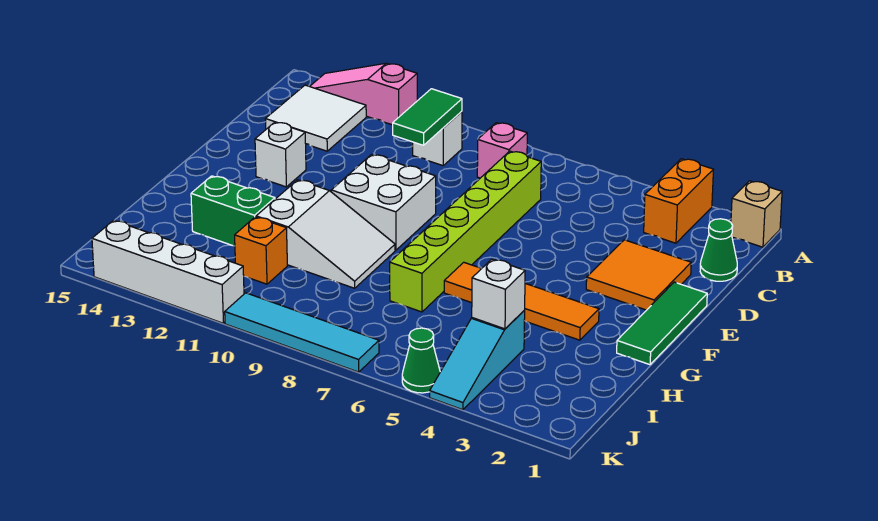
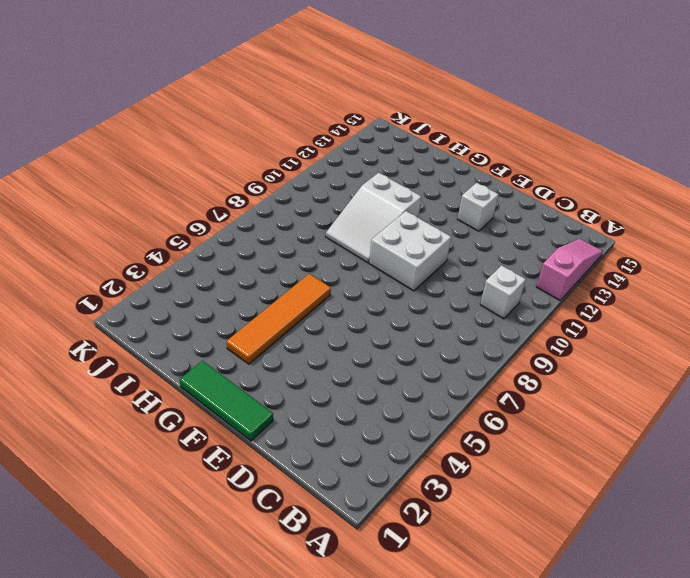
none -> tan 1x1 brick [731,181,782,247]
none -> orange 1x2 brick [644,159,714,243]
none -> pink 1x1 brick [477,123,527,178]

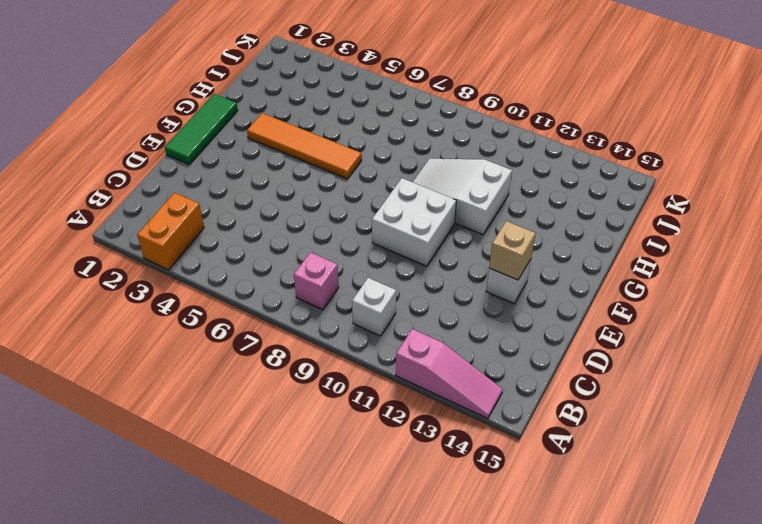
tan 1x1 brick [489,221,536,280] -> tan 1x1 brick moved to [731,181,782,247]
none -> white 2x2 tile [265,85,366,151]
none -> green 1x1 cone [700,219,737,281]
none -> lime 1x6 brick [390,151,541,312]

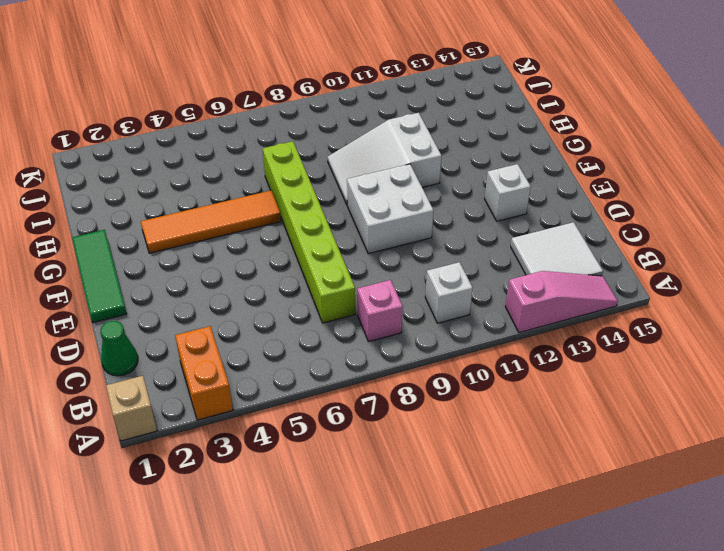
none -> orange 2x2 tile [586,240,691,310]
none -> green 1x2 brick [191,176,275,246]
none -> cyan 1x3 slope [430,311,525,410]

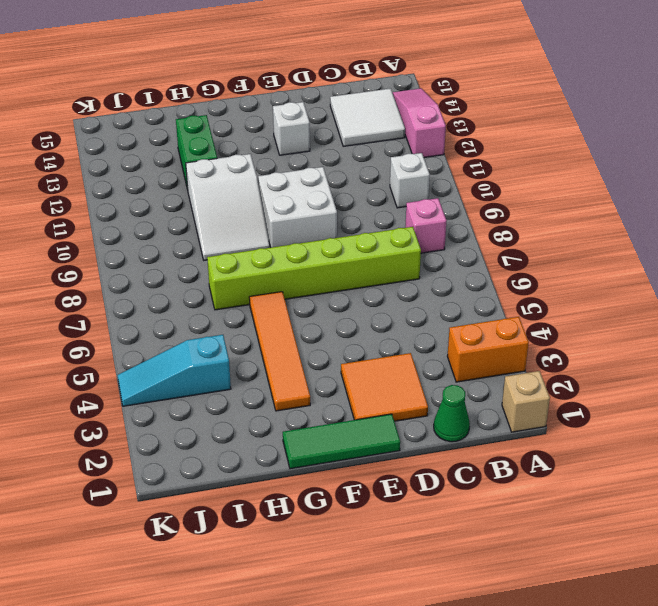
none -> orange 1x1 brick [235,217,287,284]
none -> green 1x1 cone [402,328,440,393]
none -> cyan 1x4 tile [225,293,379,372]

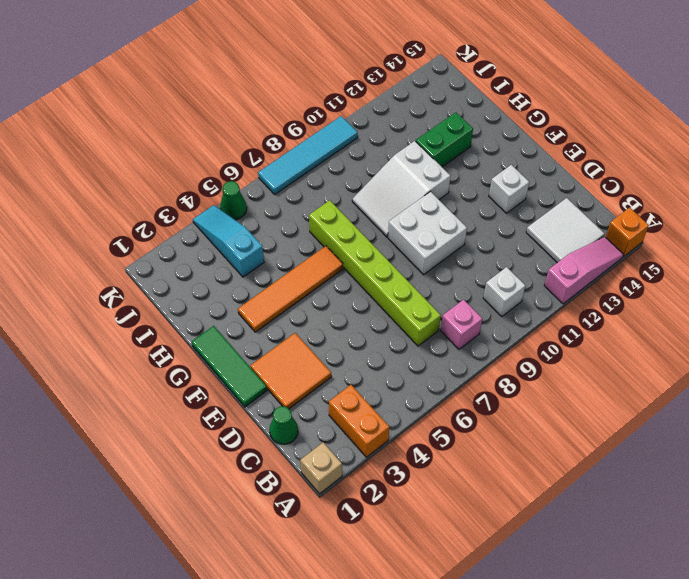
orange 1x1 brick [606,208,649,256] -> orange 1x1 brick moved to [235,217,287,284]
none -> white 1x4 brick [92,220,244,323]
none -> green 1x2 tile [393,89,462,145]
none -> white 1x1 brick [472,259,525,329]

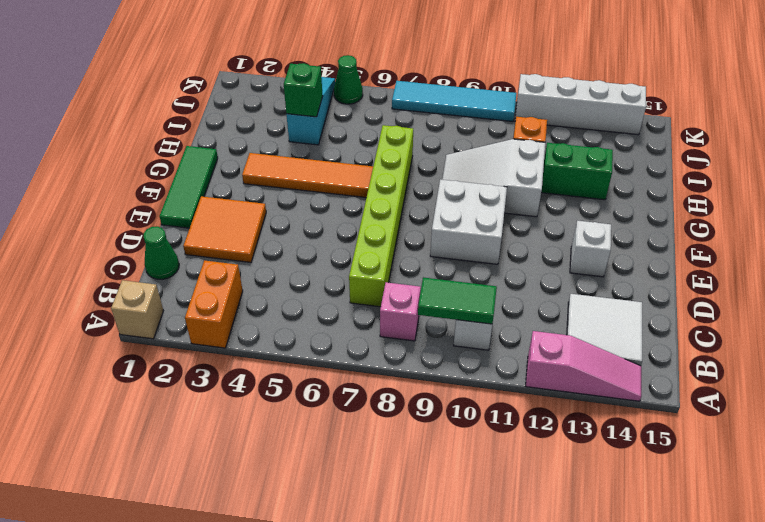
green 1x2 tile [418,278,497,324] -> green 1x2 tile turned to [393,89,462,145]
green 1x1 brick [284,63,323,117] -> white 1x1 brick [472,259,525,329]

